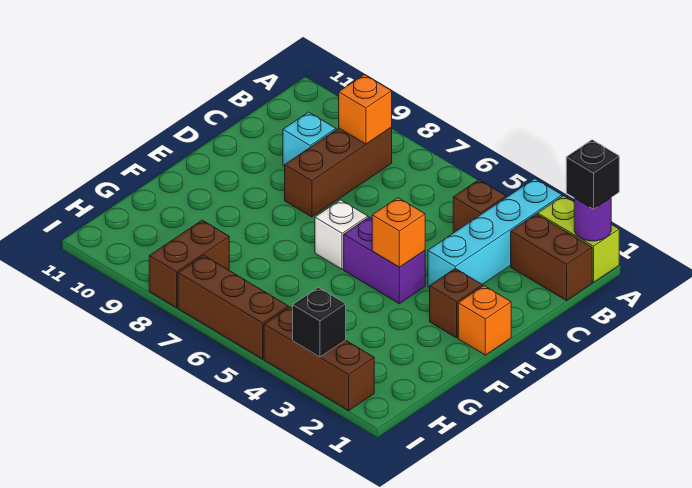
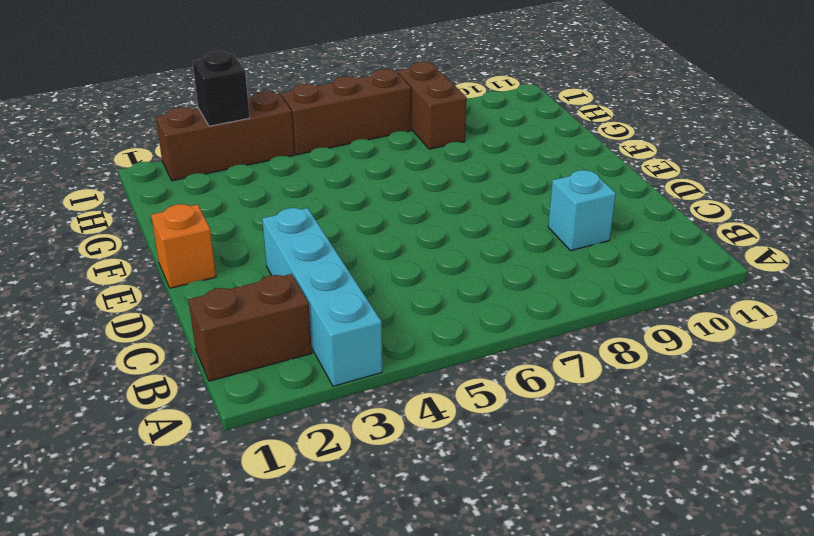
none -> lime 1x2 brick [538,196,619,282]
none -> brown 1x1 brick [453,180,506,233]
none -> brown 1x3 brick [285,128,392,217]

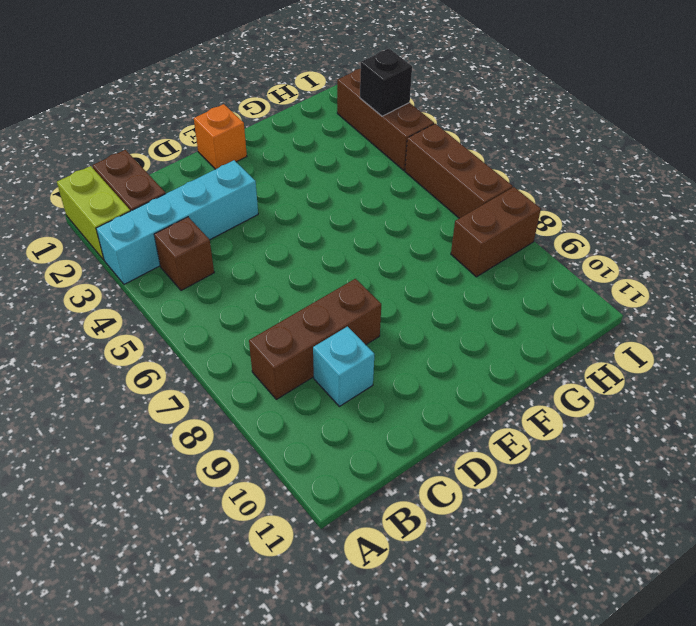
none -> brown 1x1 brick [430,268,483,338]
none -> purple 1x2 brick [344,217,425,304]
none -> white 1x1 brick [315,200,368,269]

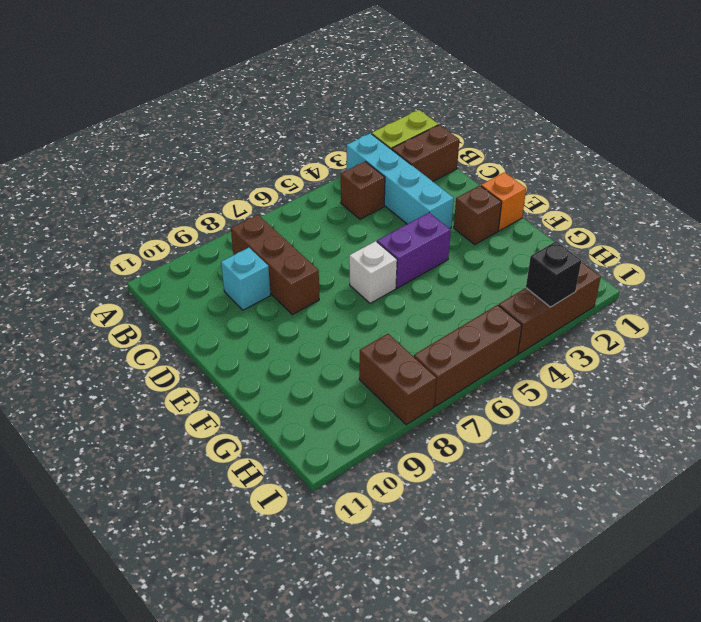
none -> purple 1x1 round brick [574,198,611,241]
none -> orange 1x1 brick [339,75,392,144]
none -> orange 1x1 brick [372,198,425,267]

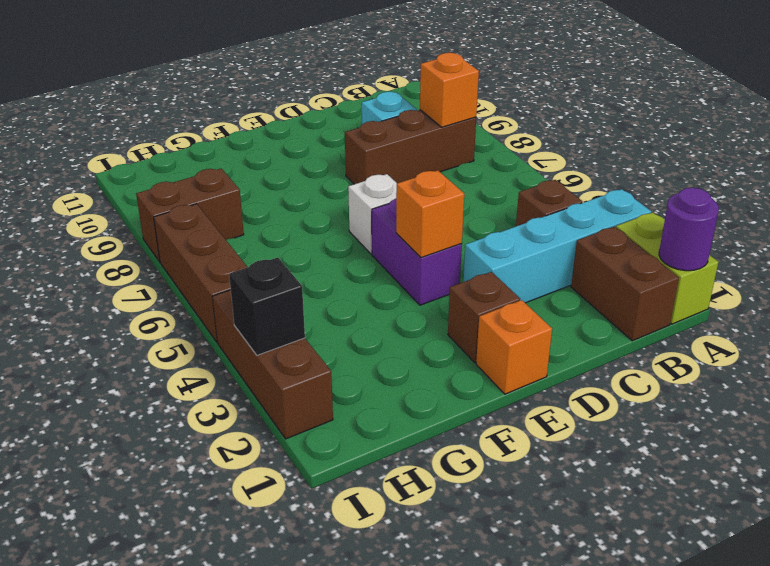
none -> black 1x1 brick [566,140,619,209]

